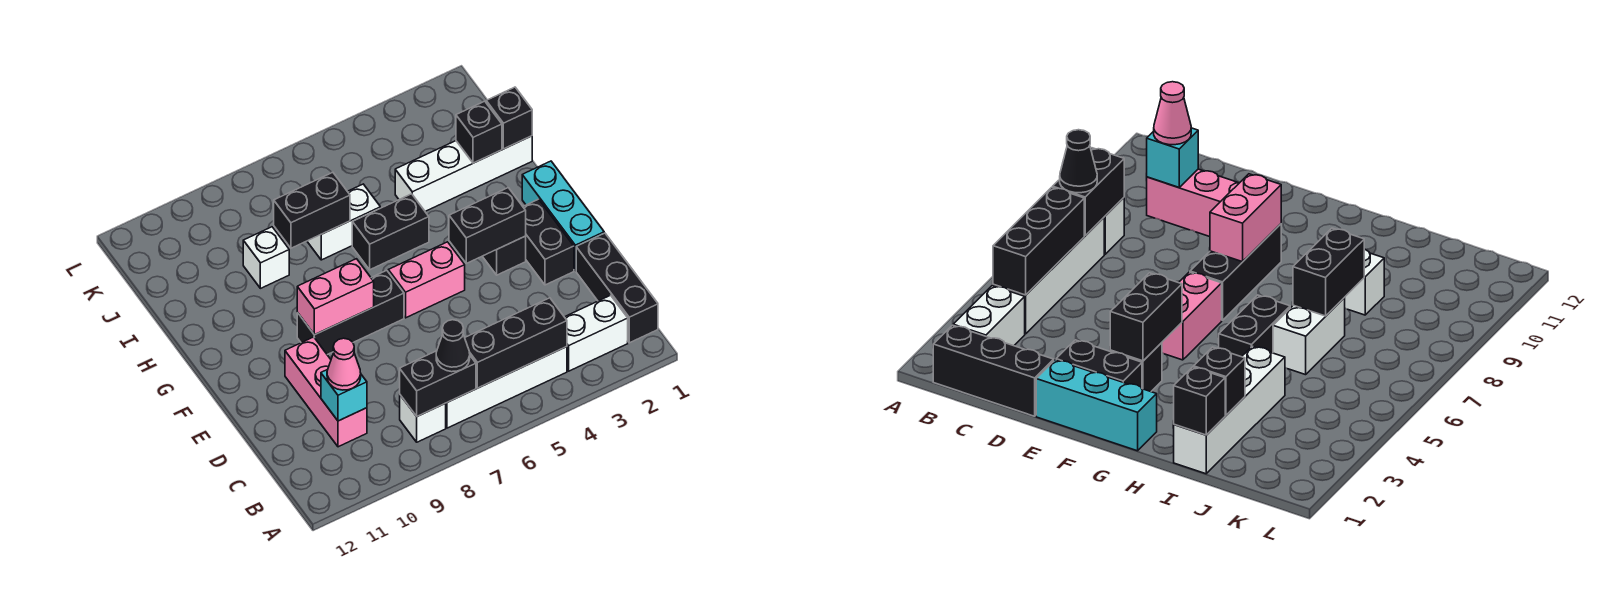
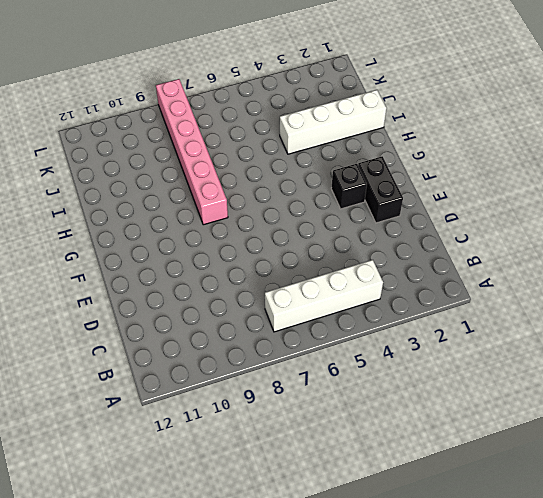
pink 1x6 brick [156,79,228,225] -> none
none -> black 1x3 brick [576,233,658,343]
none -> white 1x2 brick [565,295,628,371]
none -> white 1x1 brick [400,395,446,442]

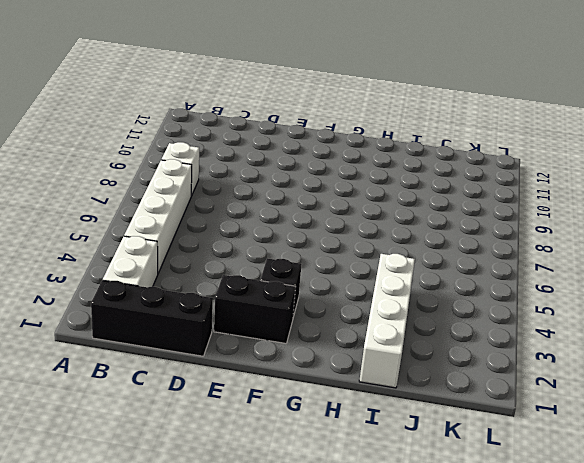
none -> pink 1x3 brick [285,337,367,447]
none -> cyan 1x3 brick [522,161,604,271]
none -> pink 1x2 brick [388,242,465,318]

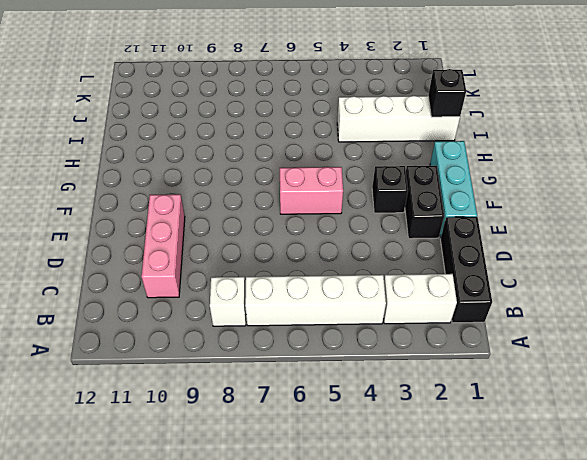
none -> black 1x3 brick [297,270,404,355]
none -> black 1x2 brick [352,194,429,270]
none -> white 1x2 brick [307,184,380,260]

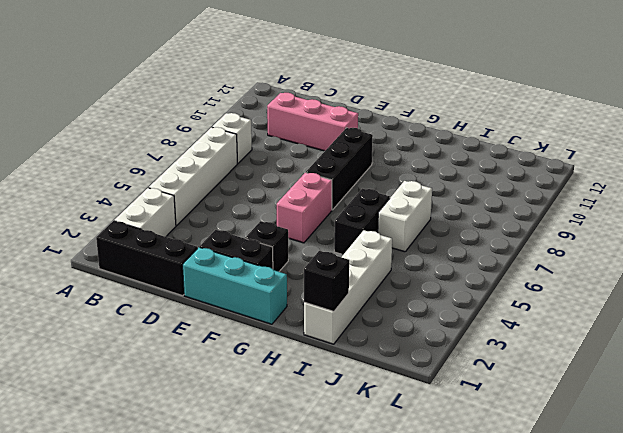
none -> white 1x1 brick [243,227,289,288]
none -> black 1x3 brick [465,298,567,388]
none -> black 1x2 brick [400,351,476,416]

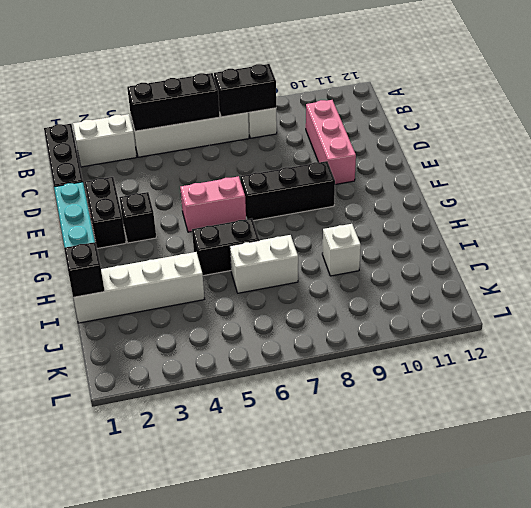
none -> cyan 1x1 brick [321,370,367,421]
none -> black 1x2 brick [449,188,526,263]
none -> pink 1x2 brick [297,259,374,335]

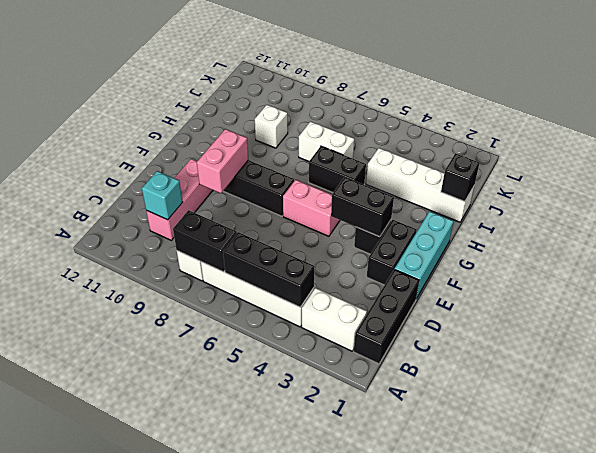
pink 1x2 brick [197,129,248,193] -> pink 1x2 brick turned to [297,259,374,335]
none -> black 1x1 brick [456,101,502,163]
none -> black 1x2 brick [274,173,350,248]
none -> black 1x1 cone [436,320,470,372]

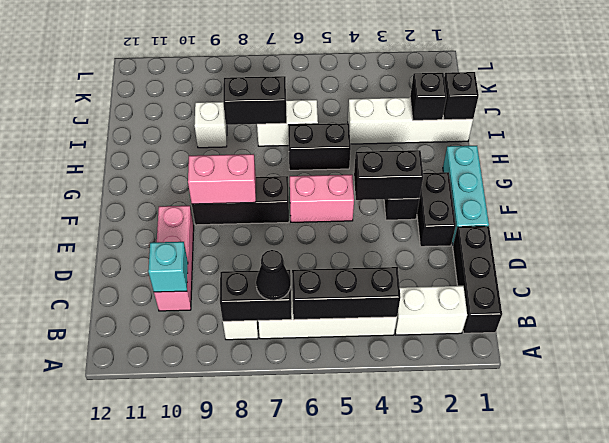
none -> pink 1x1 cone [327,338,361,390]

